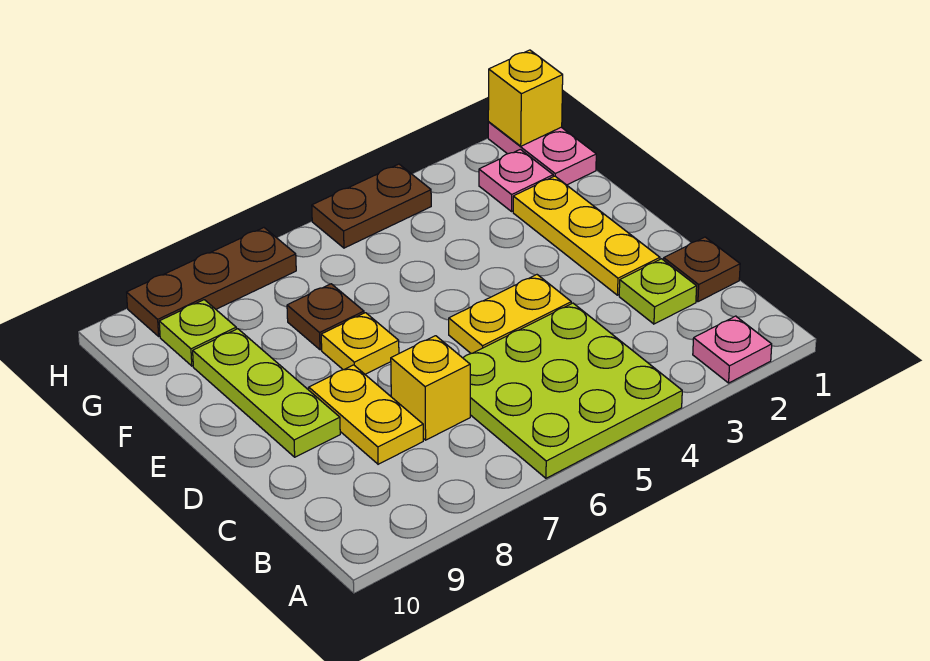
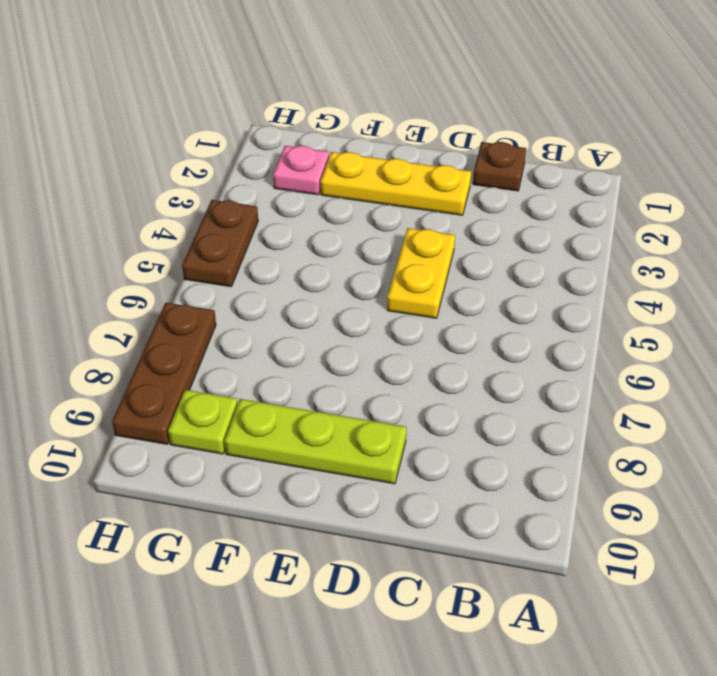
none -> pink 1x1 plate [693,316,772,383]
none -> lime 3x3 plate [463,303,682,478]
none -> lime 1x1 plate [619,259,697,324]

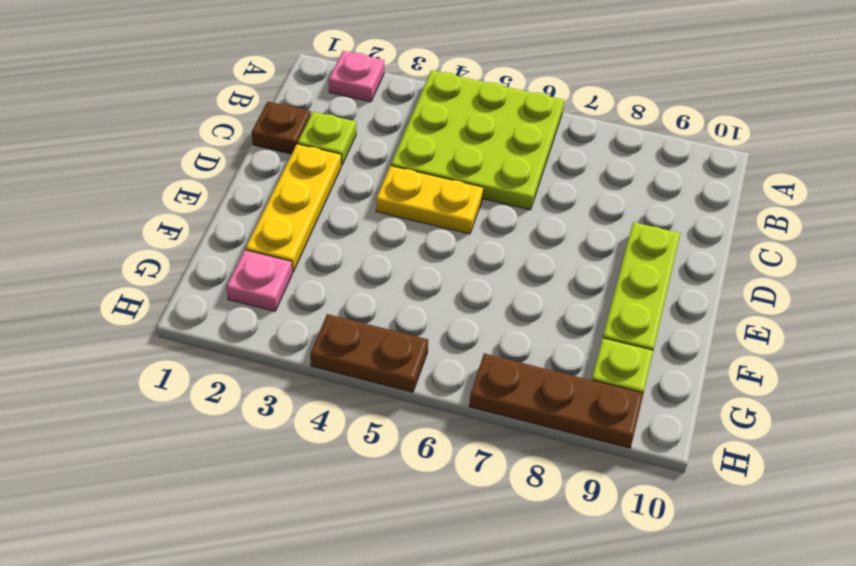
none -> yellow 1x1 brick [391,336,470,440]
none -> yellow 1x2 plate [309,365,423,464]
none -> yellow 1x1 plate [321,313,399,374]

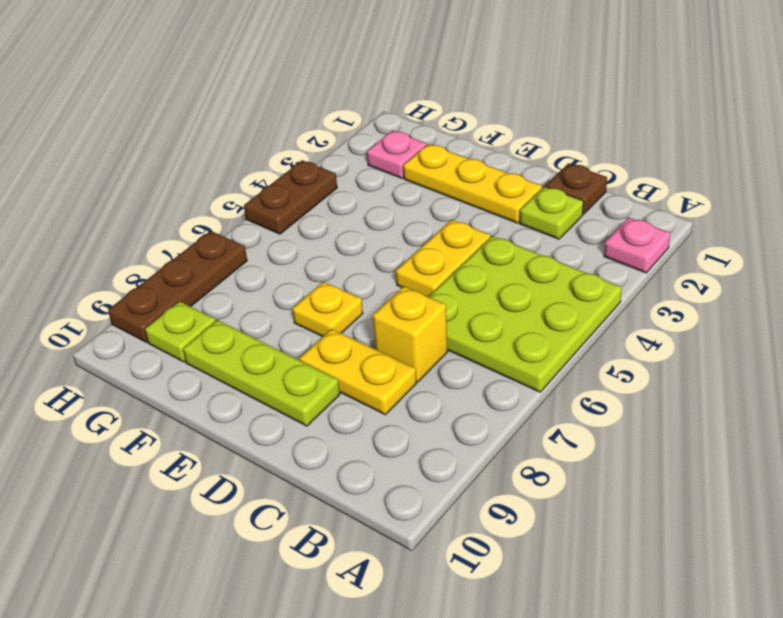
none -> brown 1x1 plate [287,284,364,350]
none -> pink 1x2 plate [488,122,596,185]
none -> yellow 1x1 brick [488,50,563,146]

